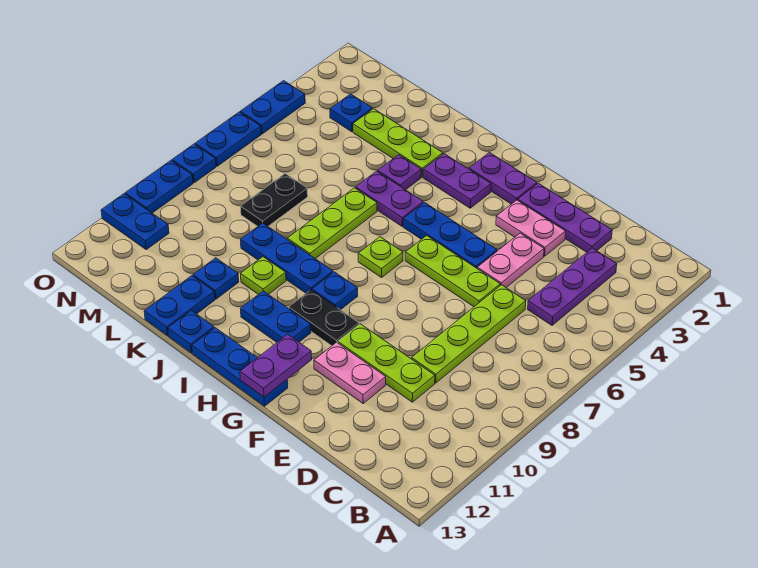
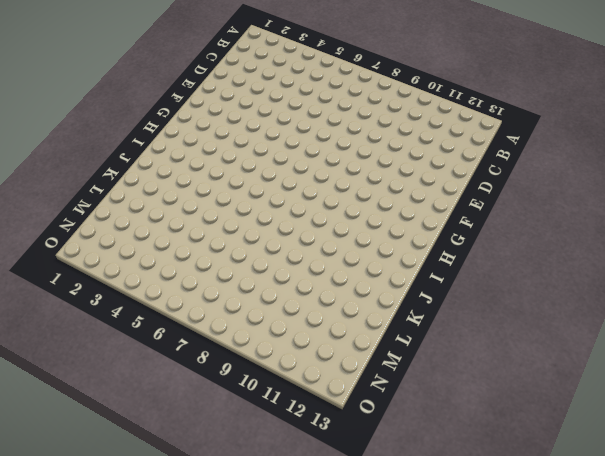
none -> purple 1x3 plate [528,248,617,325]
none -> purple 1x3 plate [518,183,612,252]
none -> lime 1x4 plate [412,285,526,383]
none -> lime 1x3 plate [338,324,435,402]

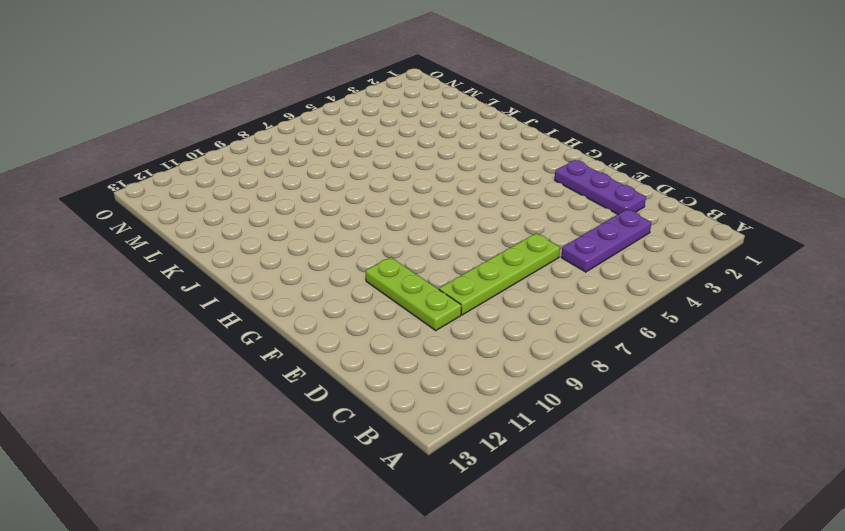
none -> pink 1x2 plate [496,200,566,256]
none -> pink 1x2 plate [477,233,544,287]
none -> lime 1x3 plate [405,236,500,307]
none -> pink 1x2 plate [314,342,386,403]

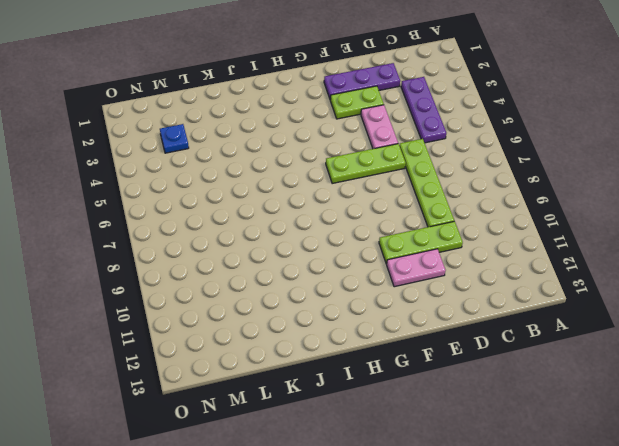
lime 1x2 plate [330,86,384,119] -> pink 1x2 plate [496,200,566,256]
none -> blue 1x3 plate [403,202,497,268]
none -> purple 1x2 plate [469,153,537,204]
none -> black 1x2 plate [289,290,359,346]
none -> blue 1x3 plate [192,328,288,406]

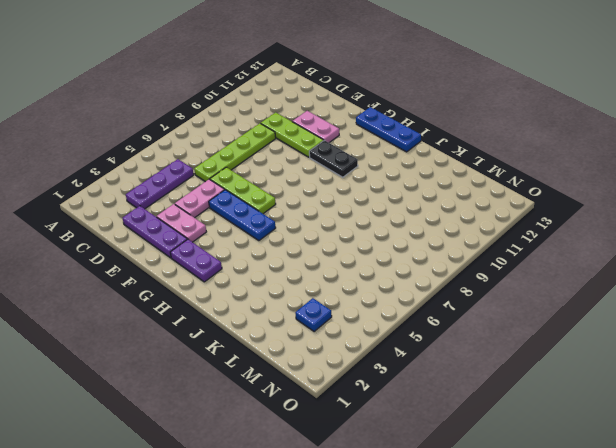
none -> purple 1x2 plate [423,154,491,208]
none -> lime 1x1 plate [358,237,403,278]
none -> blue 1x1 plate [312,272,358,310]
none -> blue 1x2 plate [241,291,311,342]

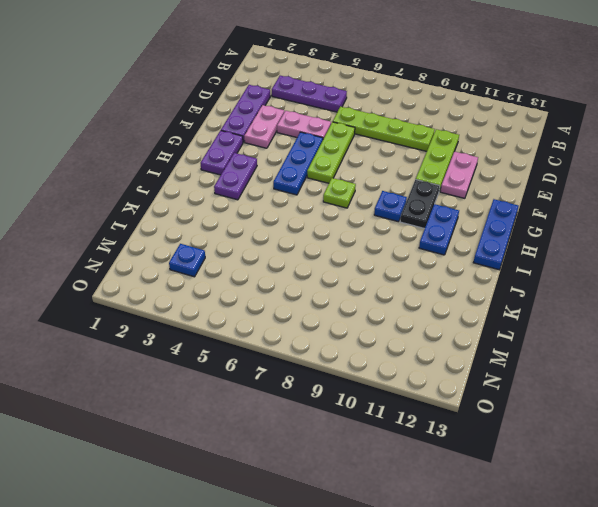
none -> purple 1x2 plate [356,171,423,226]
none -> blue 1x3 plate [241,223,333,293]
none -> lime 1x3 plate [353,109,443,177]
none -> purple 1x1 plate [378,155,421,190]

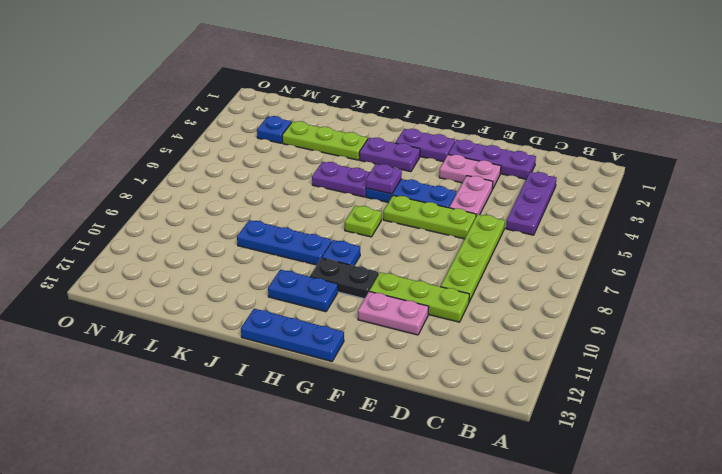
purple 1x1 plate [366,164,402,194] -> purple 1x1 plate moved to [378,155,421,190]
none -> lime 1x3 plate [287,188,377,259]
none -> lime 1x1 plate [241,257,286,295]
none -> blue 1x1 plate [168,310,214,353]
none -> blue 1x1 plate [193,258,239,299]

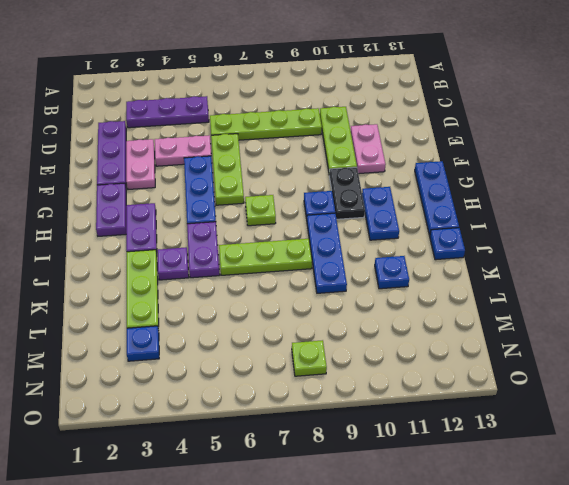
lime 1x1 plate [292,340,327,376] -> lime 1x1 plate moved to [241,257,286,295]
none -> blue 1x2 plate [144,276,215,336]
none -> black 1x2 plate [240,174,308,226]
none -> blue 1x2 plate [101,194,169,249]
none -> blue 1x2 plate [240,81,305,134]

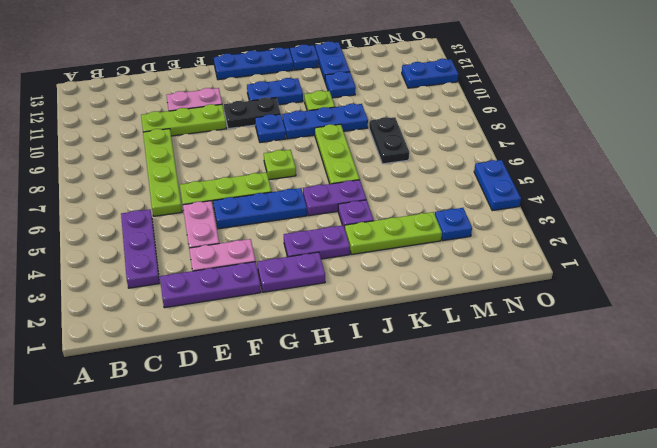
none -> blue 1x2 plate [195,112,261,166]
none -> blue 1x1 plate [172,144,216,183]
none -> blue 1x2 plate [125,161,193,213]
none -> purple 1x2 plate [240,334,312,397]

